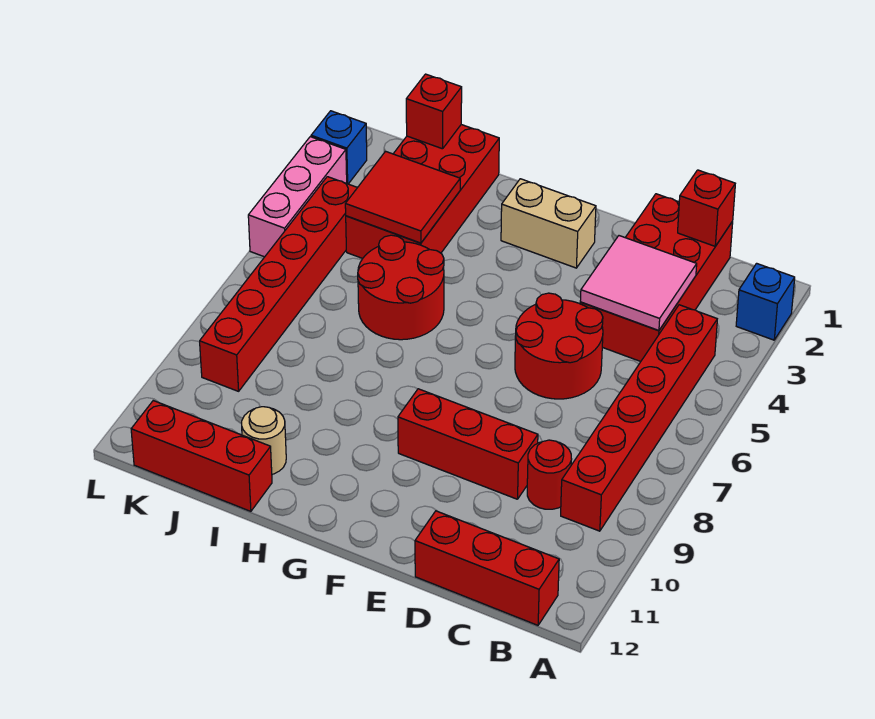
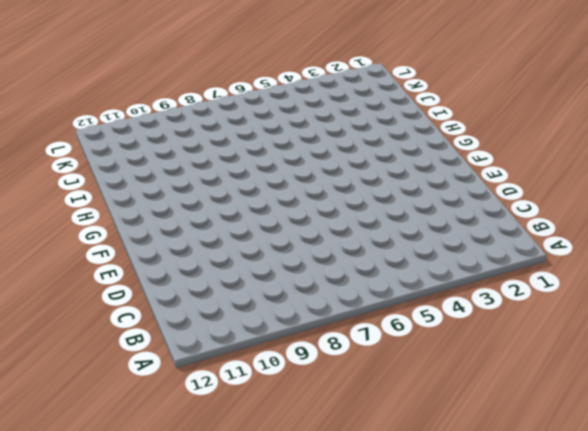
none -> blue 1x1 brick [736,263,795,340]
none -> red 1x6 brick [561,305,717,531]
none -> red 1x3 brick [415,511,559,625]

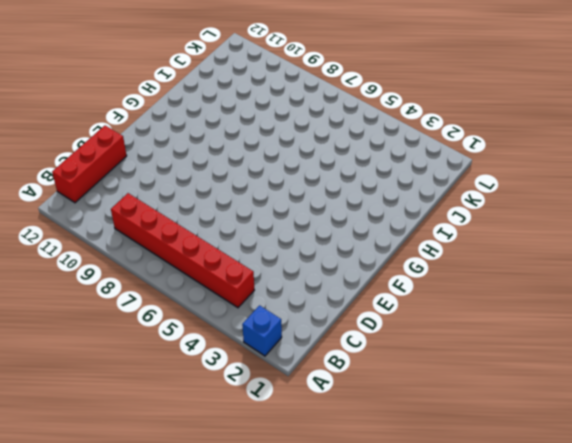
none -> red 2x4 brick [580,194,733,362]
none -> red 1x1 round brick [527,440,572,509]
none -> red 2x2 round brick [515,293,603,399]

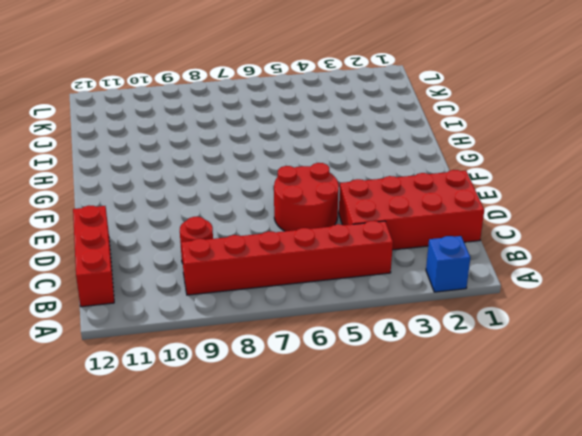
none -> red 1x3 brick [398,389,538,499]
none -> tan 1x2 brick [501,179,596,268]
none -> red 2x2 round brick [358,235,444,340]

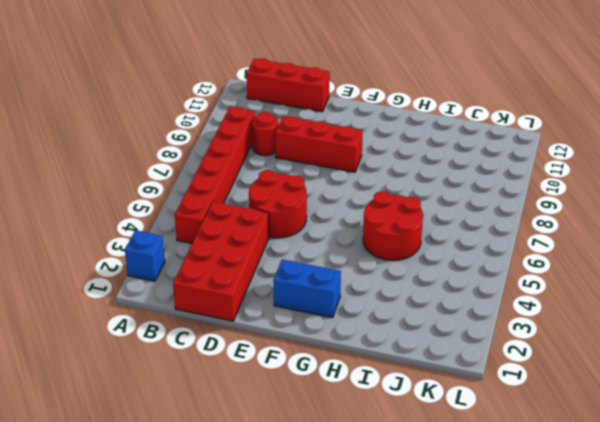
blue 1x2 brick [273,259,341,318] -> tan 1x2 brick [501,179,596,268]
none -> red 2x4 brick [346,125,499,259]
none -> tan 1x1 round brick [242,407,286,474]
none -> red 1x3 brick [131,401,272,511]

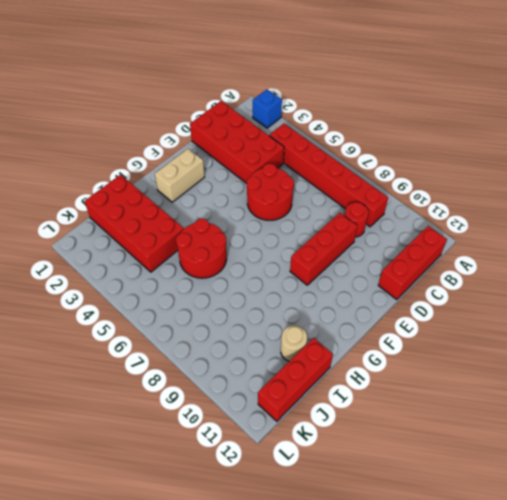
none -> red 1x6 brick [200,177,357,391]
none -> blue 1x1 brick [311,111,367,184]
none -> pink 1x3 brick [248,137,347,257]

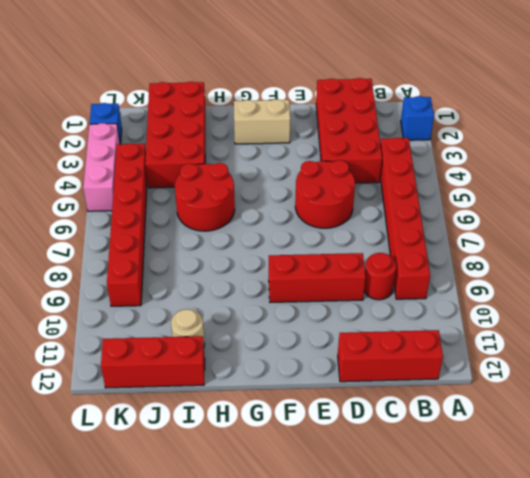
none -> red 1x1 brick [678,170,735,246]
none -> pink 2x2 tile [580,236,697,330]
none -> red 2x2 tile [345,151,460,243]

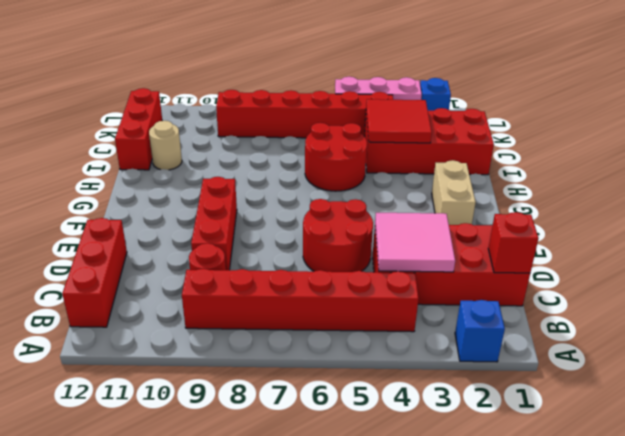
none -> red 1x1 brick [406,74,462,149]

